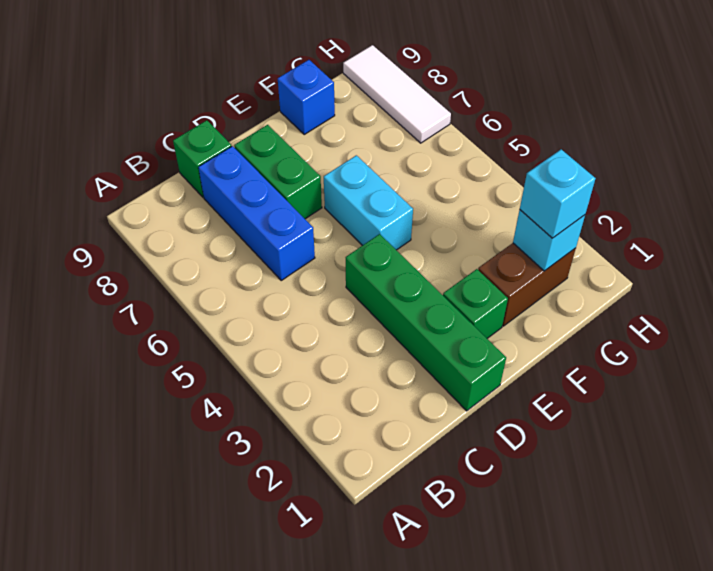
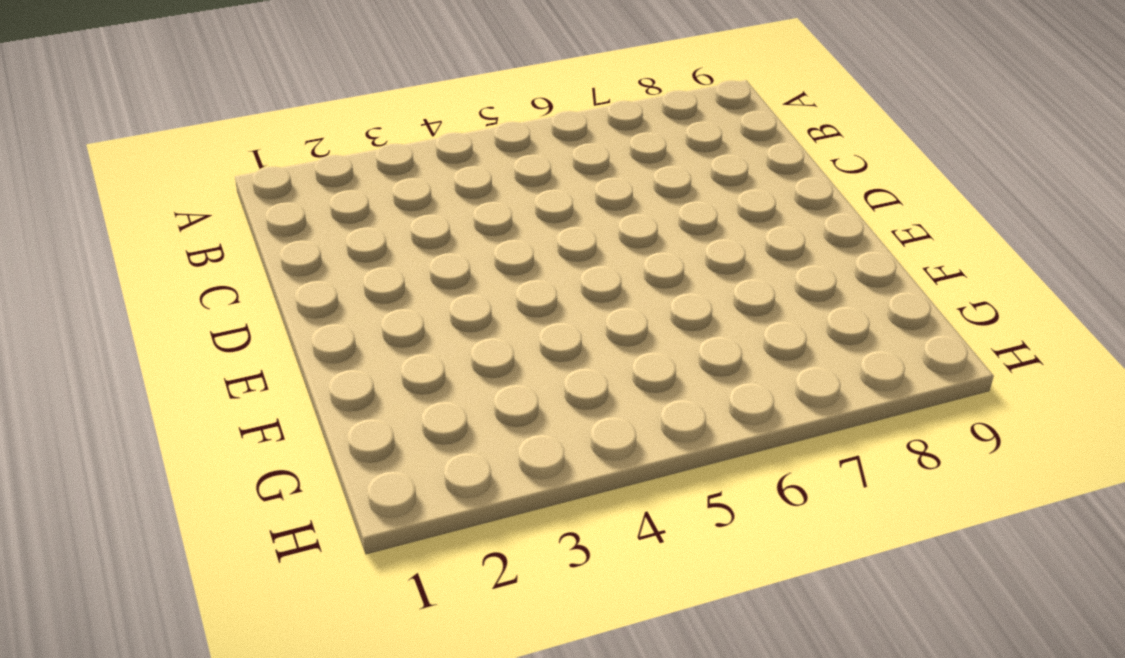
none -> blue 1x3 brick [198,146,315,280]
none -> green 1x1 brick [173,120,232,197]

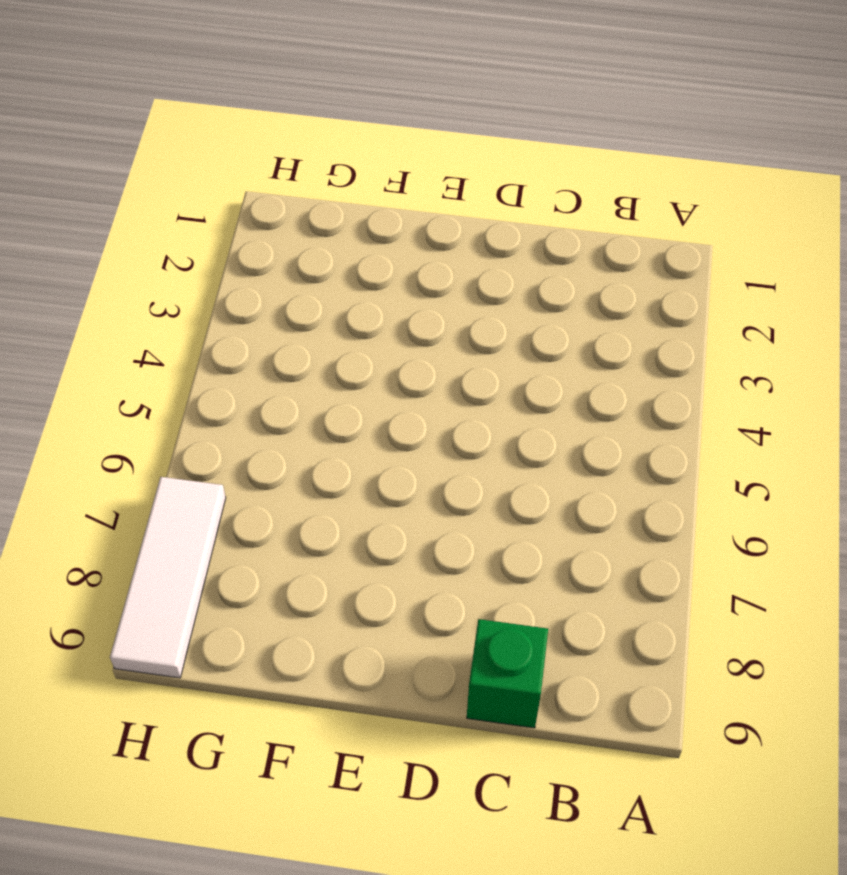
none -> blue 1x3 brick [198,146,315,280]
none -> green 1x4 brick [346,234,506,411]

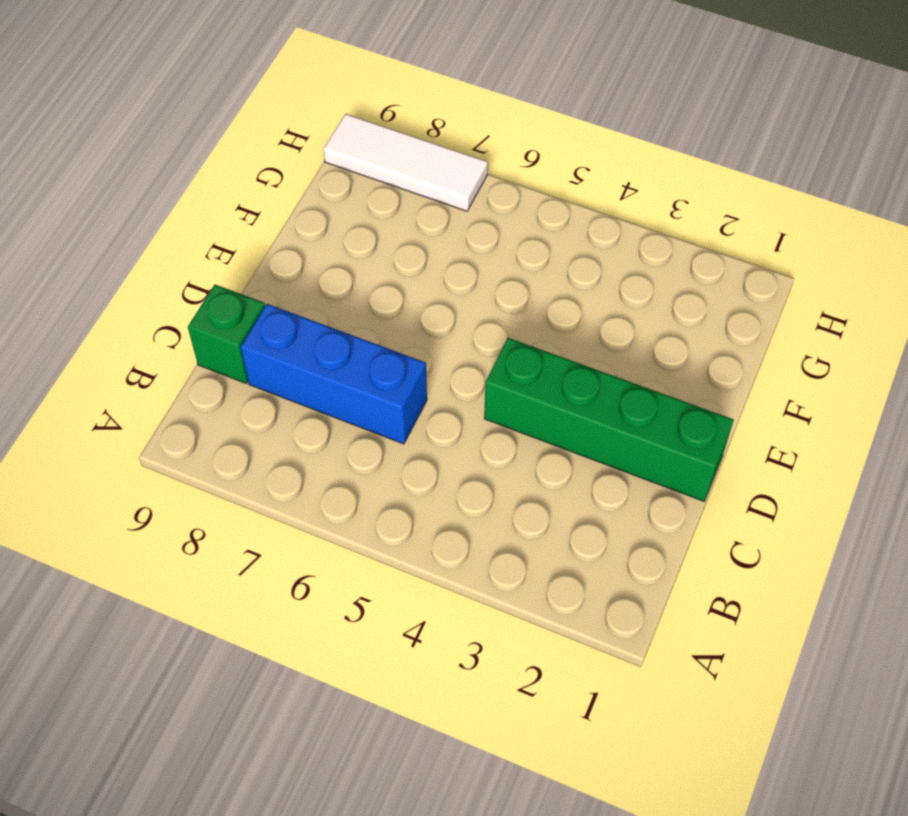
none -> green 1x2 brick [234,125,322,219]
none -> green 1x1 brick [443,269,508,338]

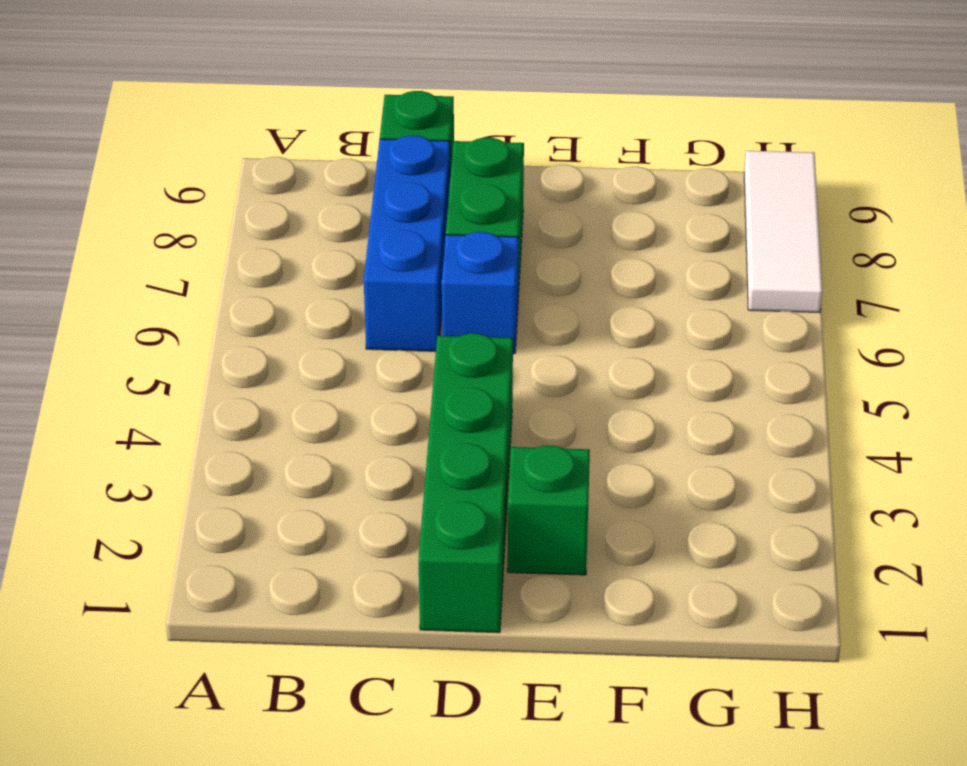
blue 1x1 brick [442,232,519,354] -> blue 1x1 brick moved to [278,60,335,134]
none -> cyan 1x2 brick [324,155,413,250]
none -> brown 1x2 brick [478,243,576,326]

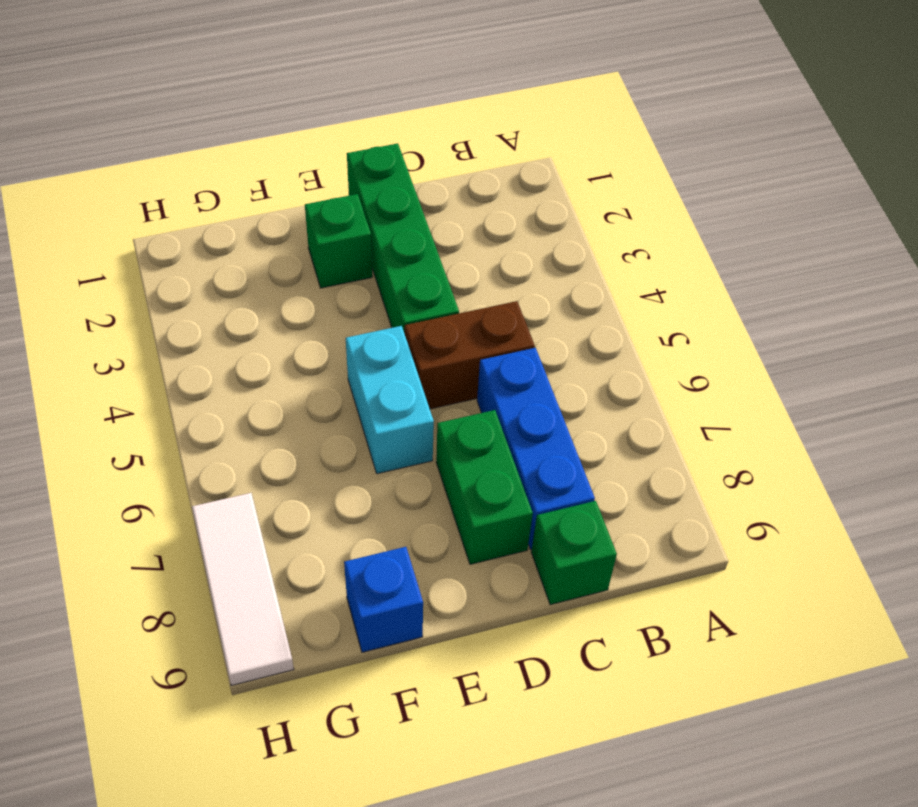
brown 1x2 brick [405,301,535,409] -> brown 1x2 brick moved to [478,243,576,326]
none -> cyan 1x1 brick [513,210,585,271]
none -> cyan 1x1 brick [520,149,596,238]

